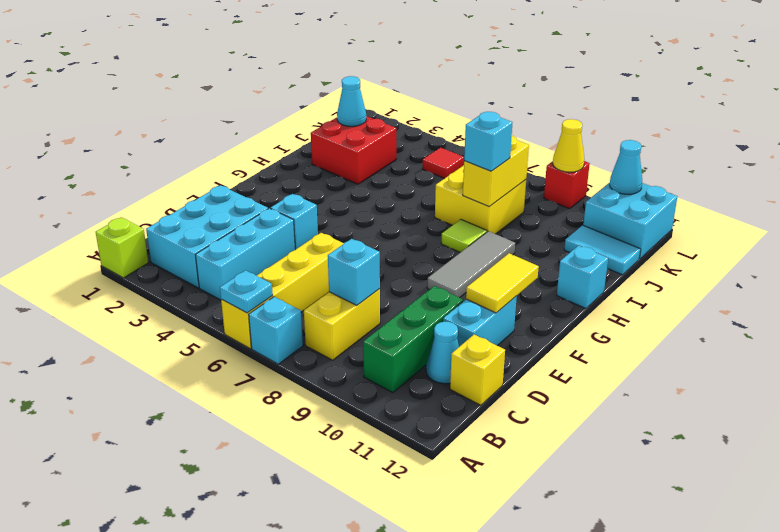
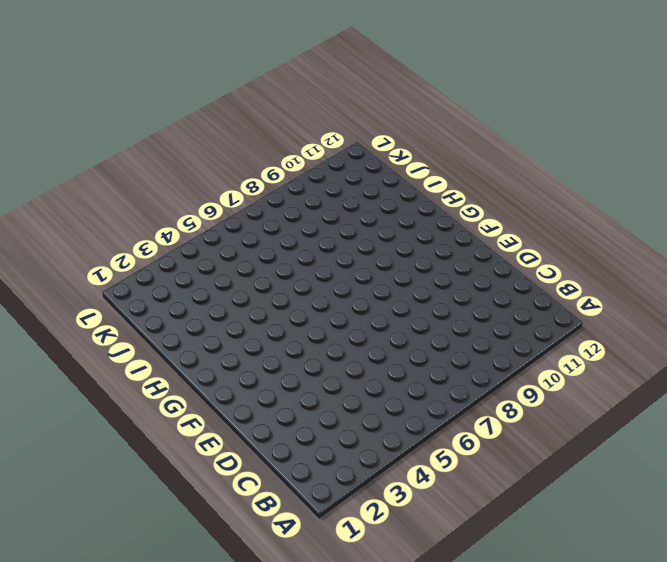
none -> lime 1x1 brick [96,217,149,278]
none -> yellow 1x4 brick [221,233,344,349]
none -> cyan 1x1 brick [249,297,303,364]

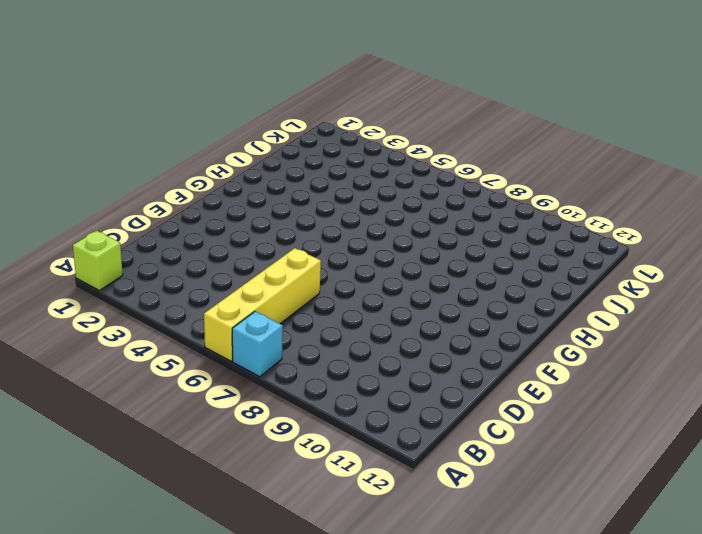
none -> cyan 2x3 brick [146,185,268,288]
none -> cyan 1x3 brick [195,208,295,300]
none -> yellow 1x2 brick [304,289,380,360]

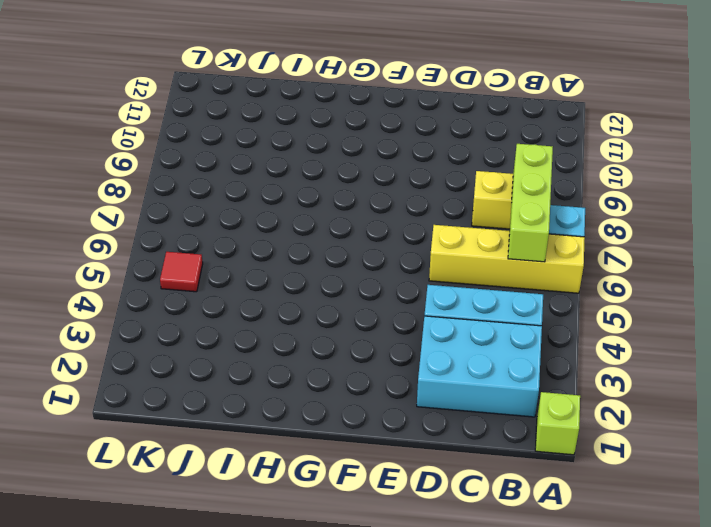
lime 1x3 brick [508,144,553,262] -> none
none -> green 1x3 brick [363,286,463,393]
none -> cyan 1x1 cone [426,322,459,384]
none -> yellow 1x1 brick [450,335,505,405]

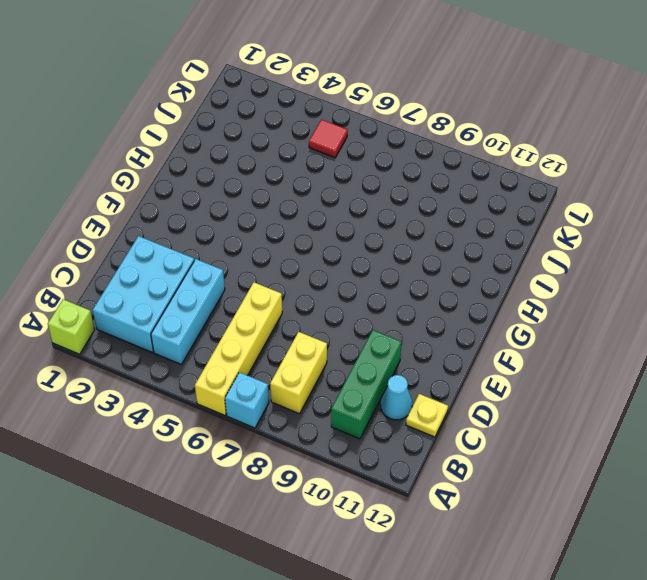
yellow 1x1 plate [406,394,448,437] -> yellow 1x1 brick [450,335,505,405]
none -> cyan 1x2 brick [443,296,517,347]
none -> cyan 1x1 brick [270,194,318,250]
none -> grey 1x3 tile [427,231,515,298]

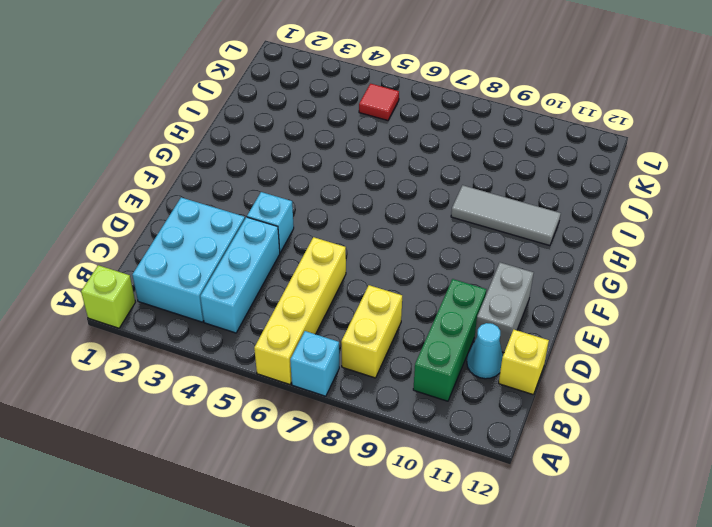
grey 1x2 brick [474,263,534,352] -> cyan 1x2 brick [443,296,517,347]
grey 1x3 tile [451,185,561,246] -> grey 1x3 tile turned to [427,231,515,298]
none -> lime 1x1 tile [441,219,487,252]
none -> cyan 1x1 brick [557,246,608,309]
none -> red 2x2 brick [311,116,396,184]

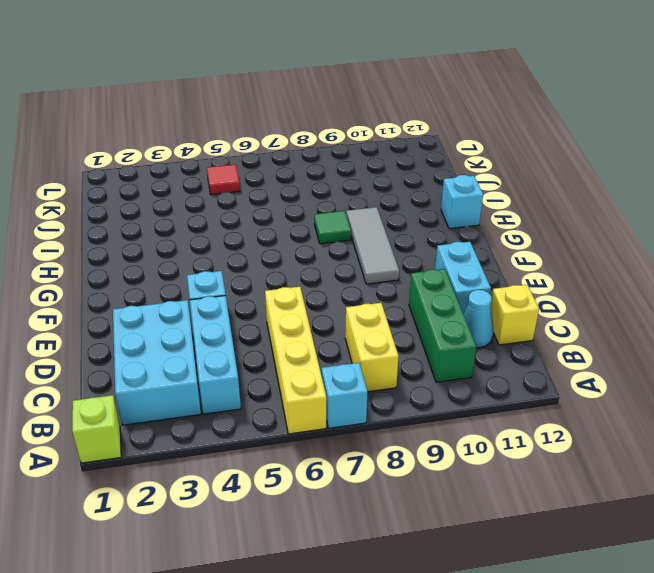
green 1x1 tile [314,211,351,244] -> lime 1x1 tile [441,219,487,252]
none -> red 2x2 brick [311,116,396,184]
none -> yellow 2x2 brick [435,165,526,234]
none -> cyan 1x2 tile [564,225,641,275]

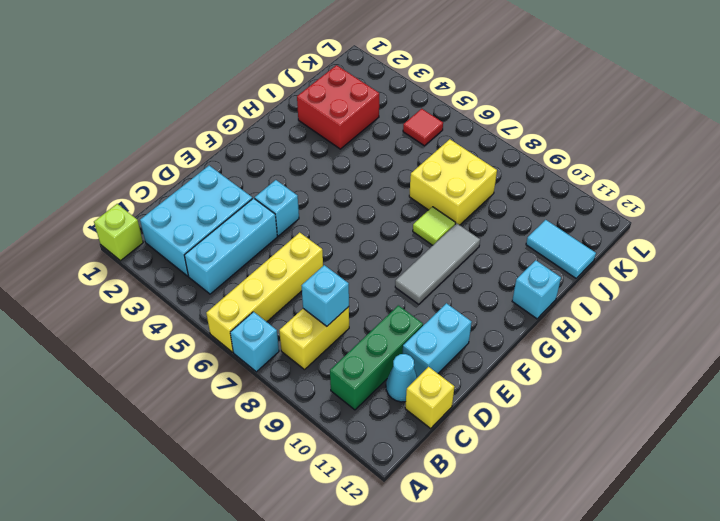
none -> cyan 2x2 brick [583,183,677,259]
none -> red 1x1 brick [544,161,590,209]
none -> cyan 1x1 plate [220,270,273,313]

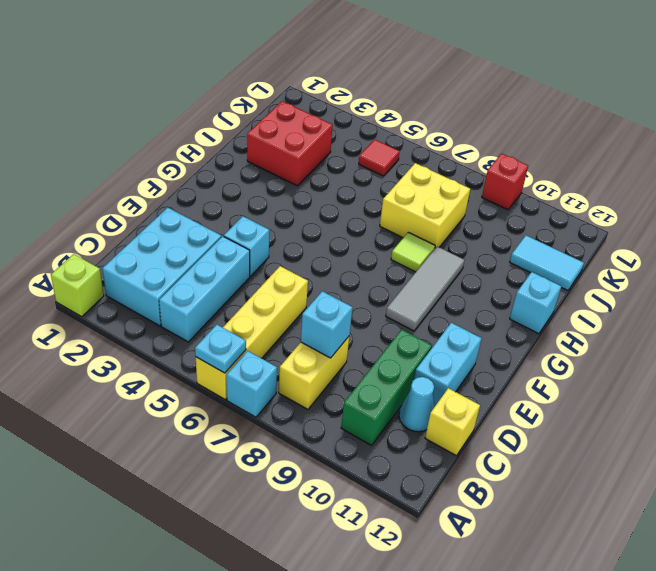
none -> cyan 2x2 brick [583,183,677,259]
none -> yellow 1x2 tile [466,253,539,313]
none -> yellow 1x2 brick [463,136,529,207]

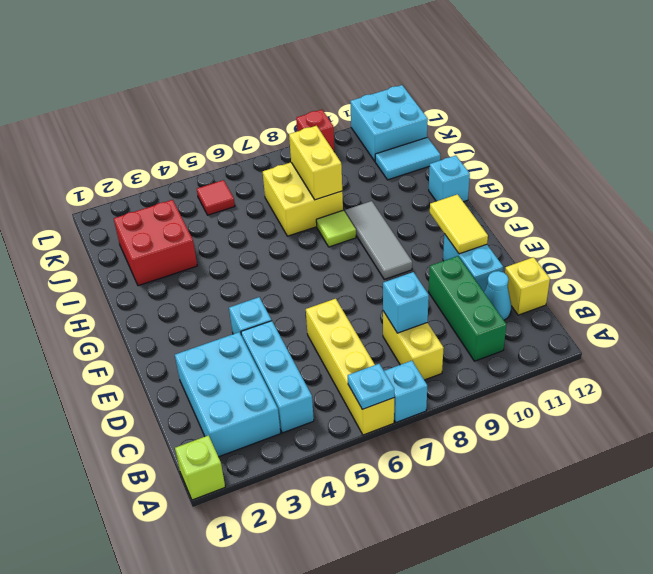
none -> cyan 1x1 cone [337,76,366,126]
none -> yellow 1x1 cone [553,119,584,172]
none -> cyan 1x1 cone [610,140,642,194]

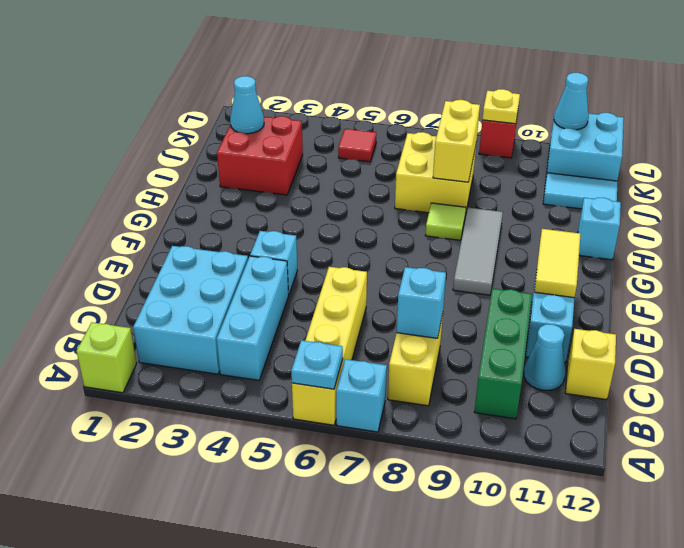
yellow 1x1 plate [482,89,520,124] -> yellow 1x1 cone [553,119,584,172]
none -> cyan 1x1 brick [464,112,513,171]

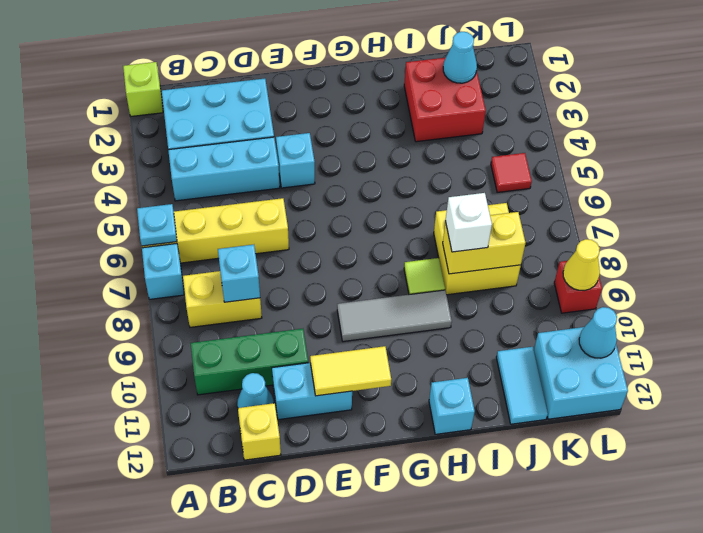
white 1x1 brick [445,193,492,252] -> cyan 1x1 brick [464,112,513,171]

